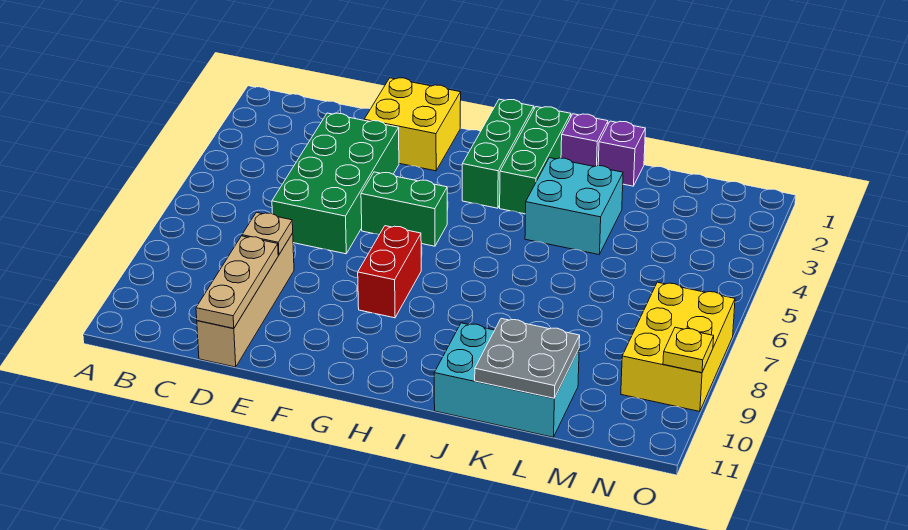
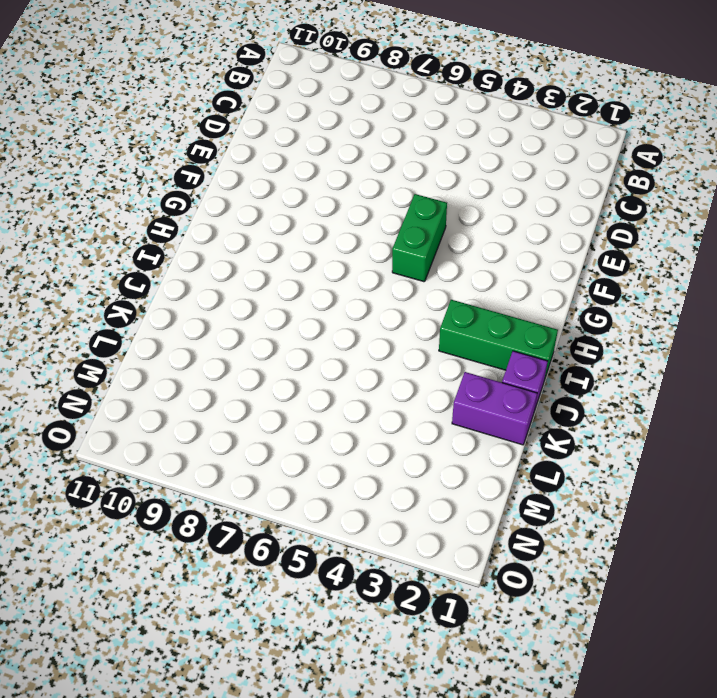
purple 1x2 brick [452,372,537,445] -> purple 1x1 brick [598,121,645,186]
none -> green 2x4 brick [272,113,399,254]
none -> tan 1x4 brick [197,233,294,367]
none -> yellow 2x2 brick [364,78,461,171]

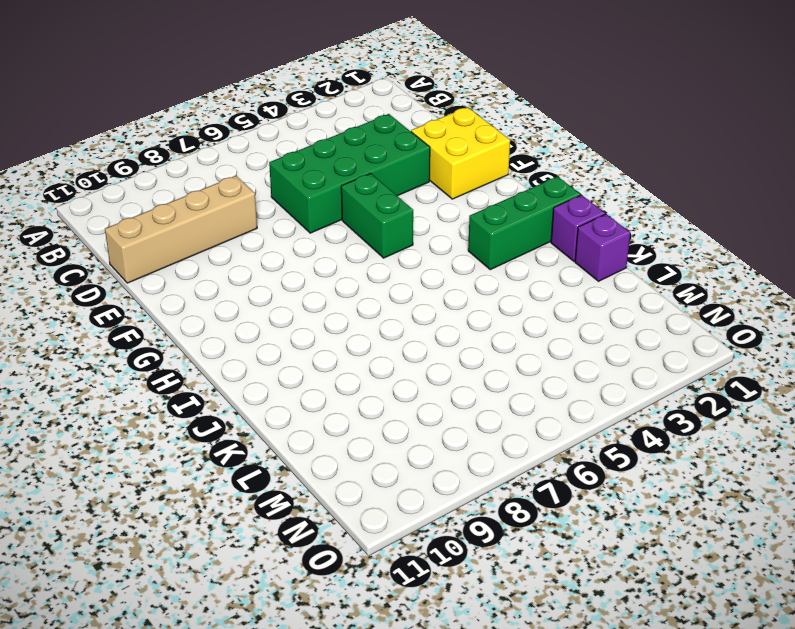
none -> red 1x2 brick [358,226,421,318]
none -> green 1x3 brick [462,99,534,208]
none -> cyan 2x2 brick [525,158,623,255]

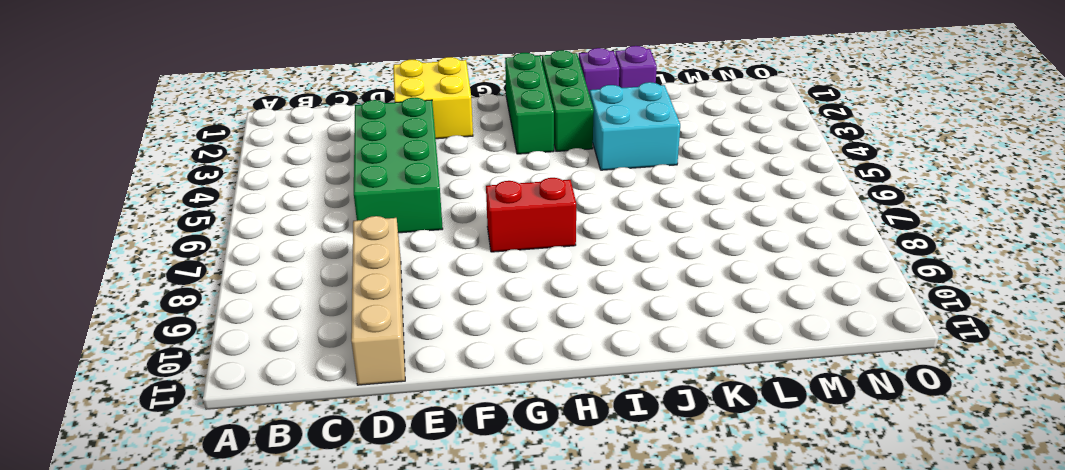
red 1x2 brick [486,178,576,252] -> red 1x2 brick turned to [358,226,421,318]
none -> green 1x2 brick [361,172,447,246]
none -> cyan 2x3 brick [434,323,579,437]
none -> yellow 2x3 brick [621,282,735,412]

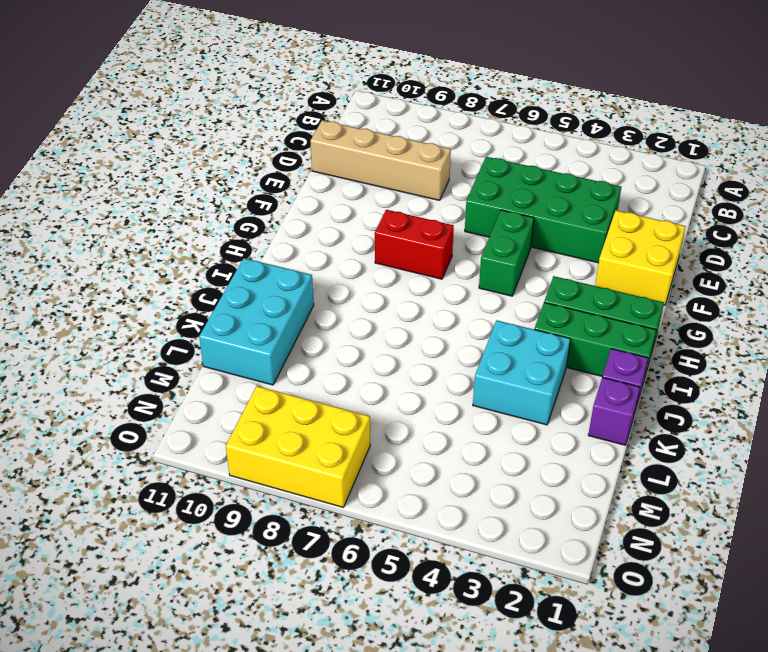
none -> tan 1x1 plate [242,212,293,255]
none -> tan 1x3 plate [196,236,278,329]
none -> grey 2x2 plate [475,318,580,398]

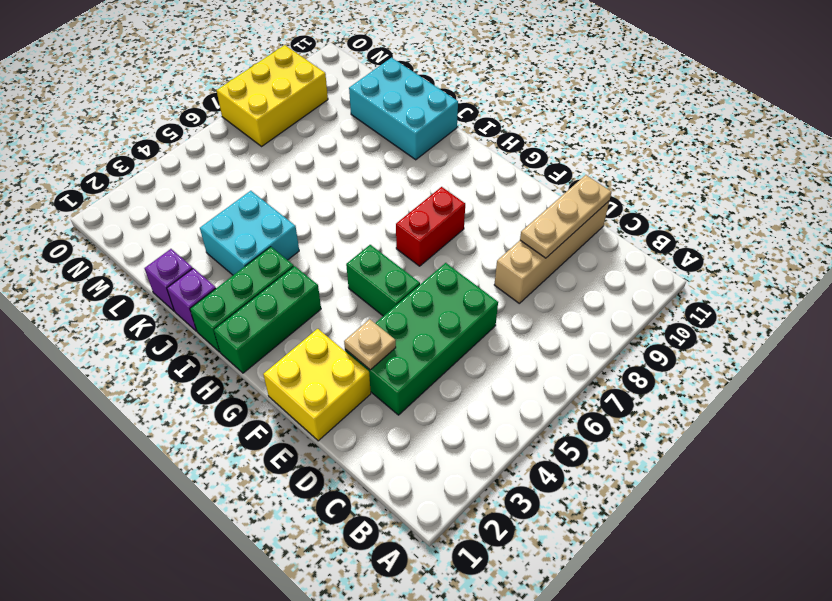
tan 1x1 plate [344,319,396,370] -> tan 1x1 plate moved to [242,212,293,255]
none -> grey 2x2 plate [475,318,580,398]
none -> yellow 1x1 plate [663,327,714,373]

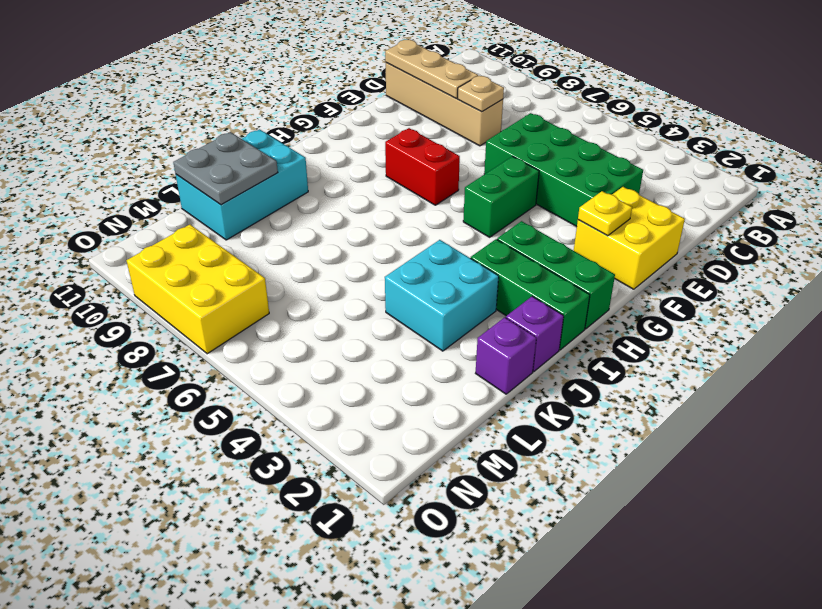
yellow 1x1 plate [578,191,632,236] -> yellow 1x1 plate moved to [663,327,714,373]

